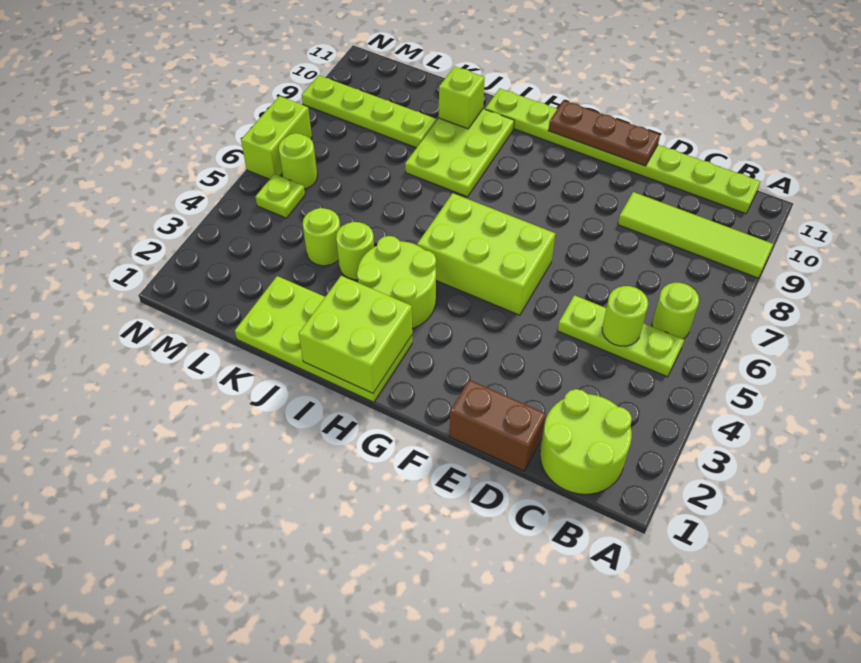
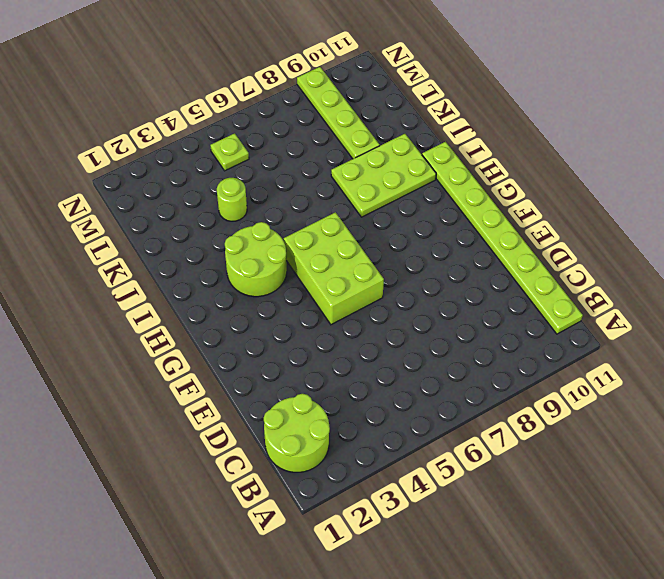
none -> lime 1x4 tile [618,192,773,278]
none -> lime 1x3 plate [558,295,684,377]
none -> lime 1x1 round brick [652,283,699,339]

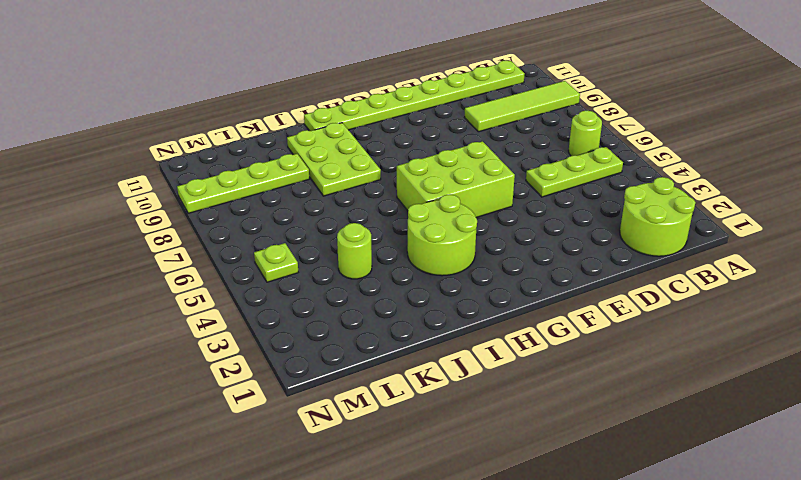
none -> brown 1x2 brick [449,380,546,471]
none -> lime 2x4 plate [235,276,412,402]
none -> lime 1x1 round brick [336,222,374,280]

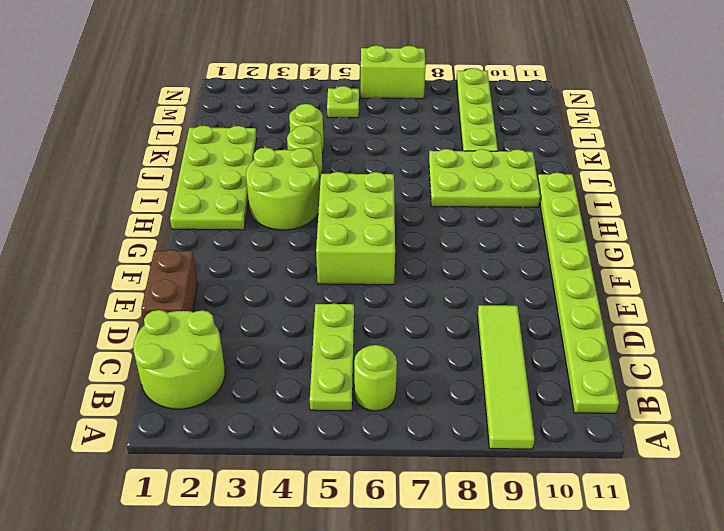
none -> lime 1x1 round brick [279,133,317,189]
none -> lime 1x1 round brick [602,286,648,346]
none -> brown 1x3 plate [548,100,660,166]

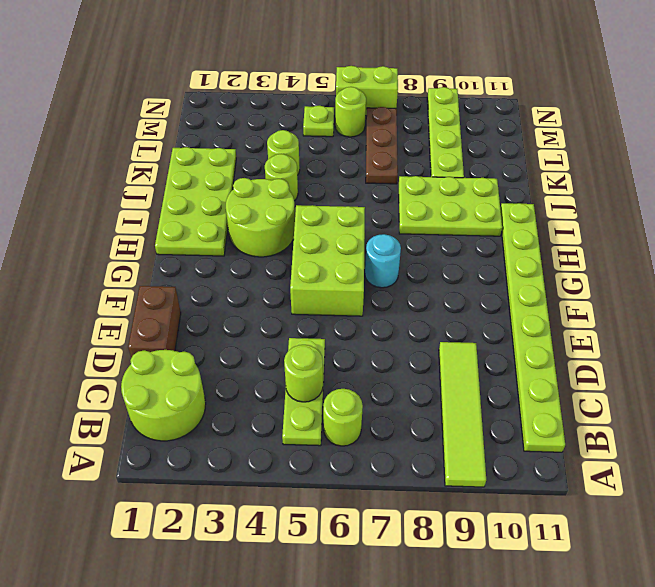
cyan 1x1 round brick [365,234,401,288] -> none
brown 1x3 plate [366,107,398,184] -> brown 1x3 plate moved to [548,100,660,166]
none -> lime 2x2 brick [299,276,412,393]
none -> lime 1x1 brick [439,66,485,129]

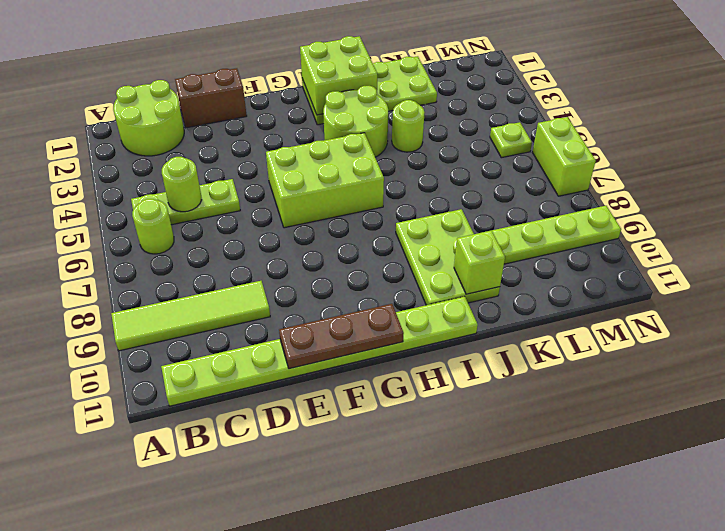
none -> lime 1x1 round brick [303,208,340,266]
none -> lime 1x1 round brick [279,133,317,189]

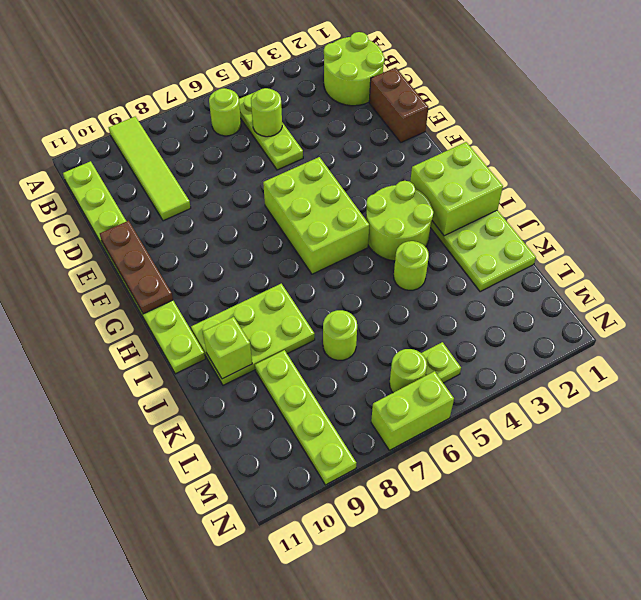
lime 1x1 round brick [323,310,357,361] -> lime 1x1 round brick moved to [303,208,340,266]

